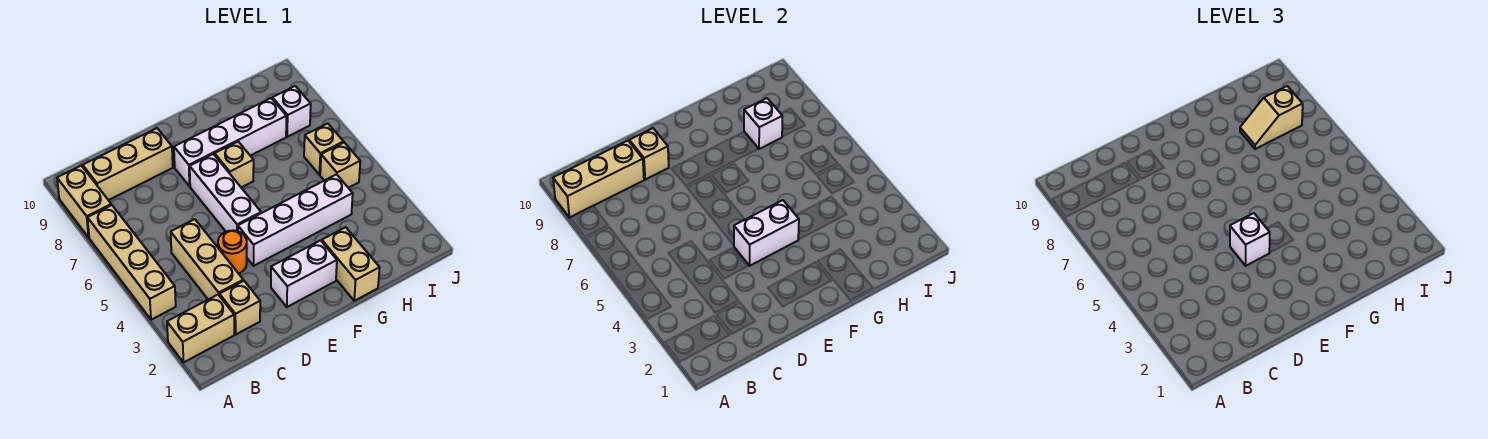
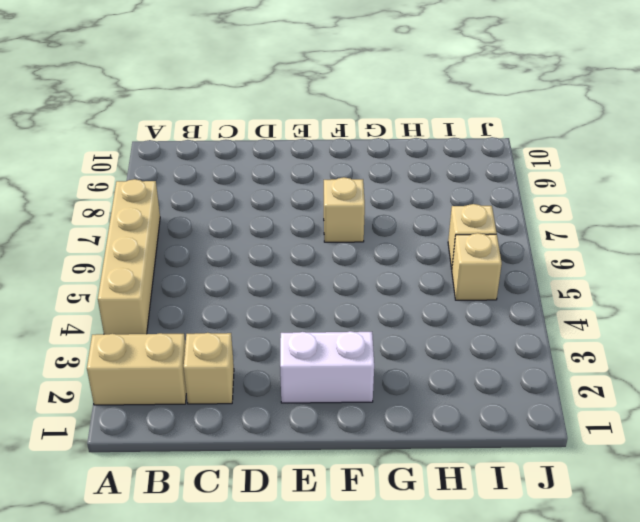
none -> tan 1x2 brick [57,166,111,237]
none -> tan 1x3 brick [83,128,173,200]
none -> tan 1x3 brick [171,219,243,299]

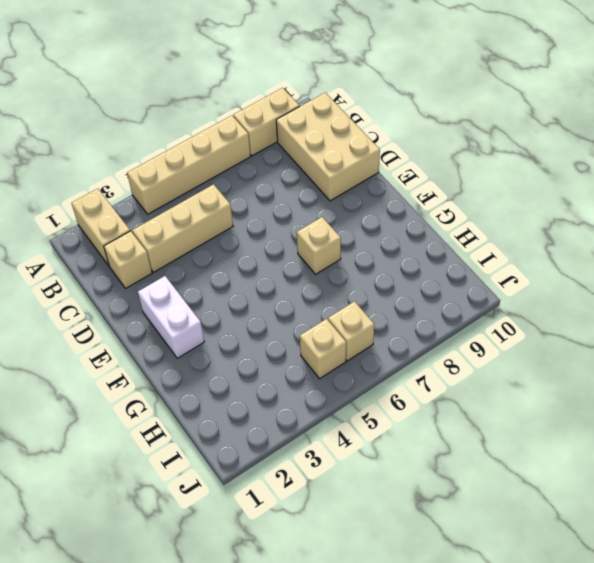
tan 2x3 brick [276,93,380,201] -> tan 1x3 brick [83,128,173,200]
none -> orange 1x1 round brick [218,231,247,274]
none -> white 1x4 brick [238,175,353,266]
none -> white 1x3 brick [190,154,261,232]

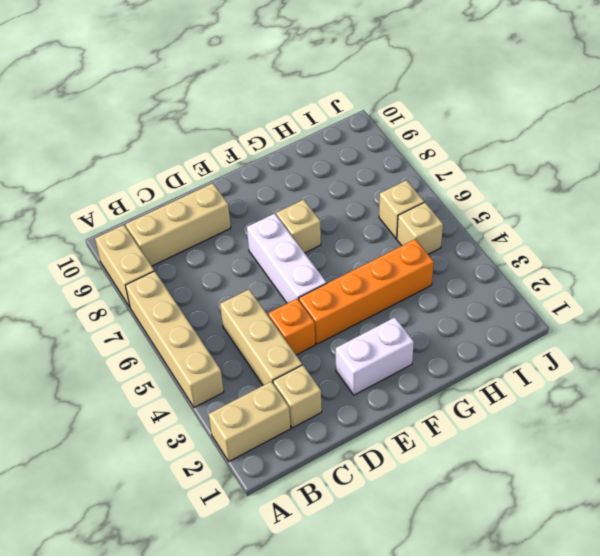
orange 1x1 brick [268,299,315,355] -> orange 1x1 round brick [218,231,247,274]
orange 1x4 brick [299,239,434,344] -> white 1x4 brick [238,175,353,266]
none -> white 1x4 brick [174,98,286,186]
none -> tan 1x2 brick [322,227,380,301]
none -> white 1x1 brick [272,86,311,137]

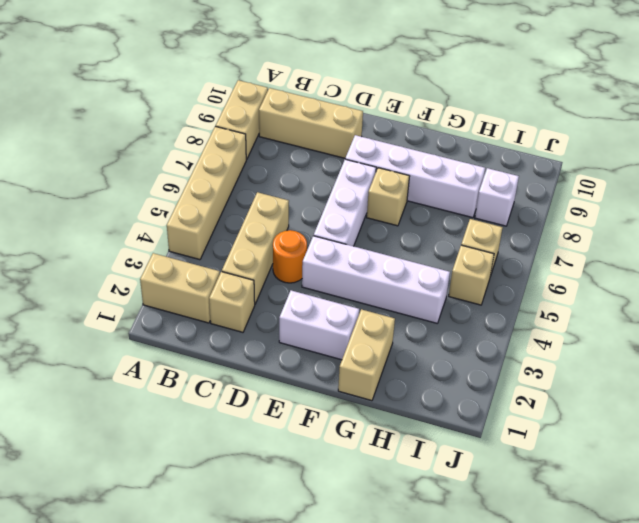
none -> tan 1x3 brick [553,141,644,218]
none -> tan 1x1 brick [629,128,669,180]
none -> white 1x2 brick [734,200,799,266]

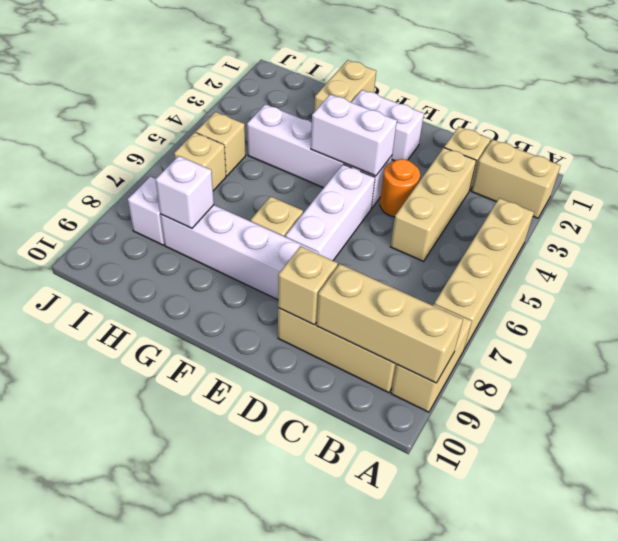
none -> white 1x1 brick [1230,213,1270,266]
none -> tan 1x2 slope [1240,86,1303,149]

